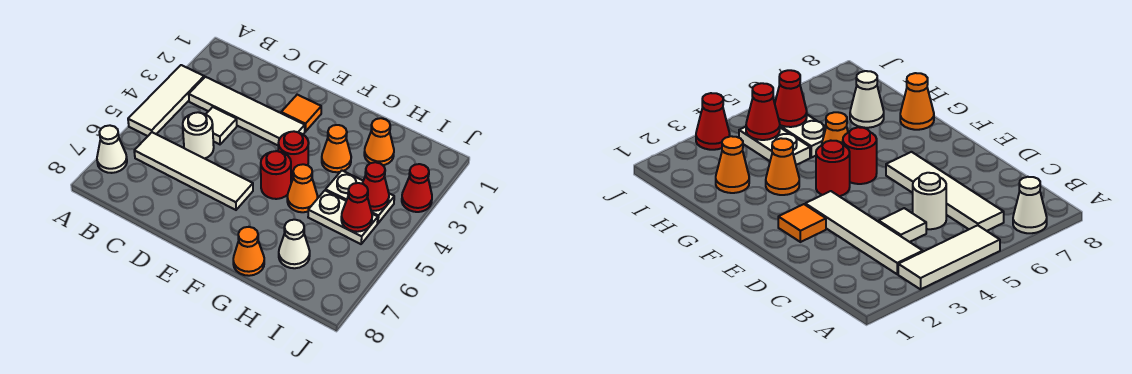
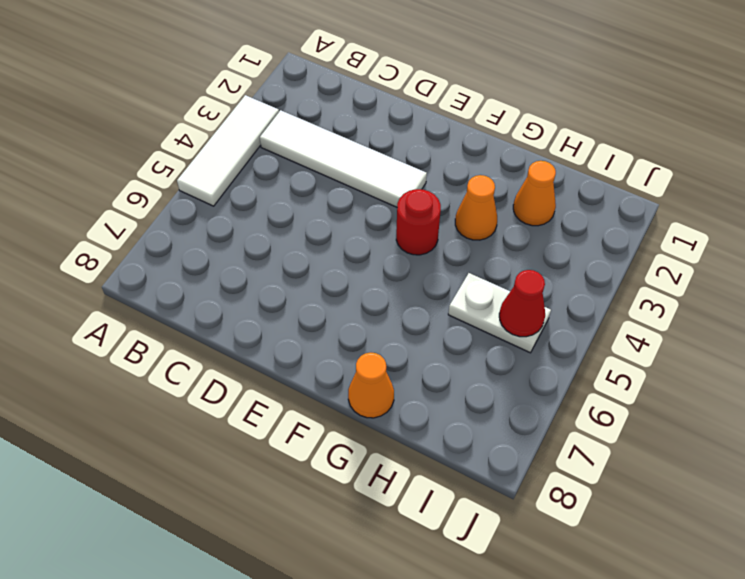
none -> white 1x1 cone [97,125,127,173]
none -> white 1x4 tile [134,132,253,210]
none -> white 1x1 tile [206,107,237,144]

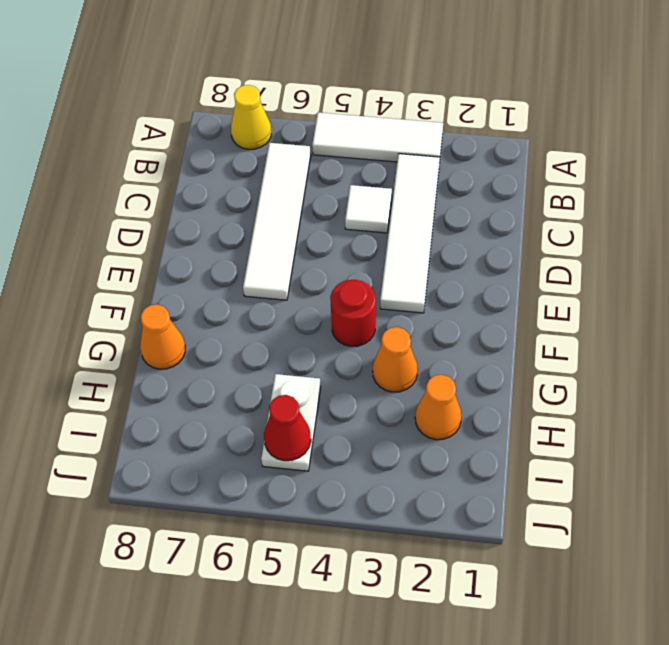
yellow 1x1 cone [231,85,271,149] -> white 1x1 cone [97,125,127,173]
none -> white 1x1 round brick [183,112,214,159]
none -> orange 1x1 tile [281,95,321,132]
none -> red 1x1 round brick [261,151,291,199]

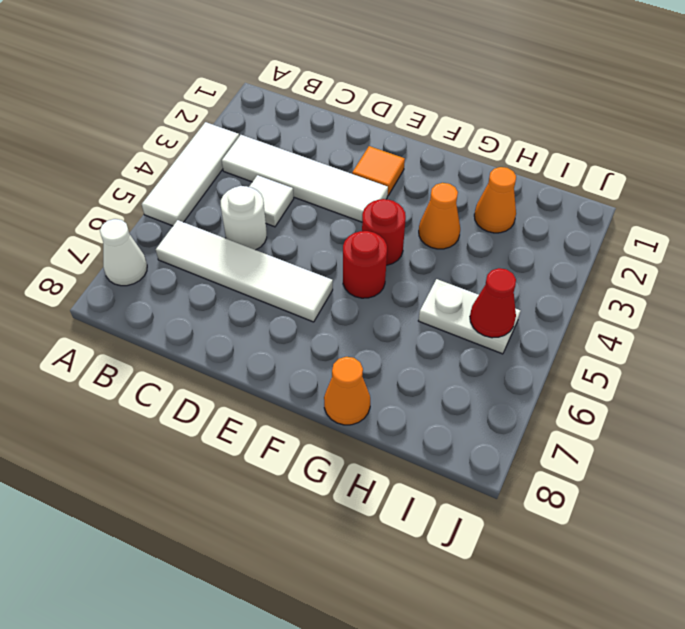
none -> orange 1x1 cone [287,164,318,212]
none -> white 1x2 plate [326,171,394,223]
none -> white 1x1 cone [279,220,310,268]

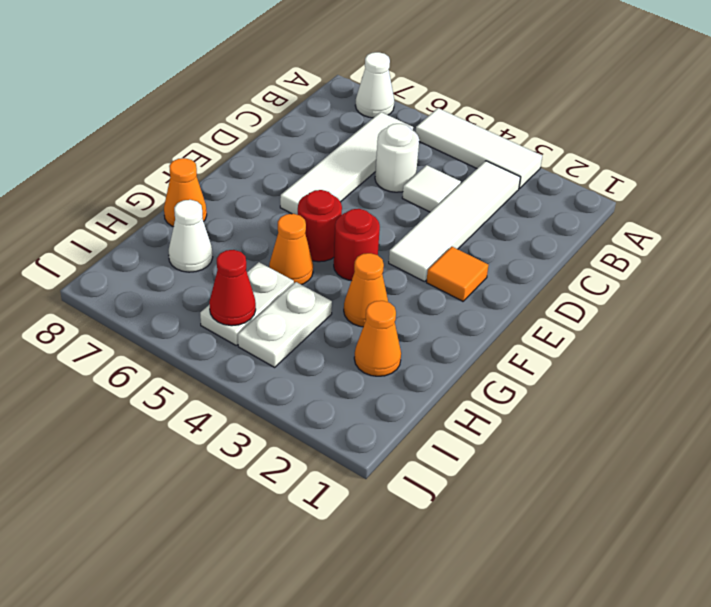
none -> red 1x1 cone [402,164,432,212]
none -> red 1x1 cone [362,162,389,211]

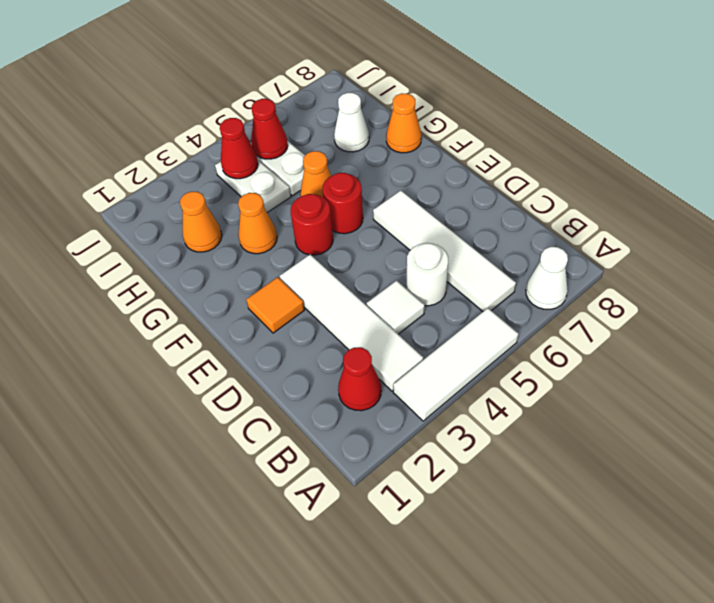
red 1x1 cone [338,347,381,411] -> red 1x1 cone moved to [402,164,432,212]

